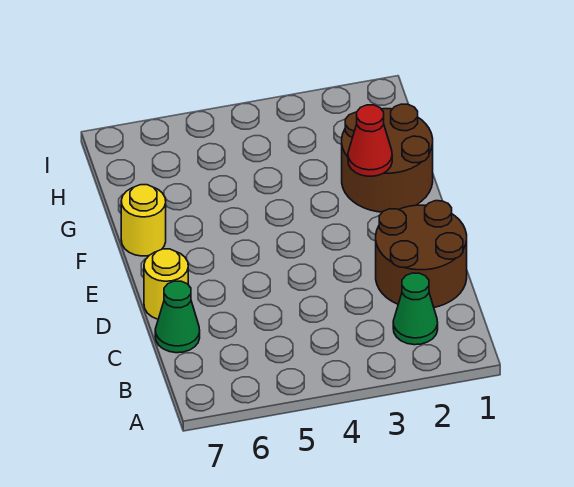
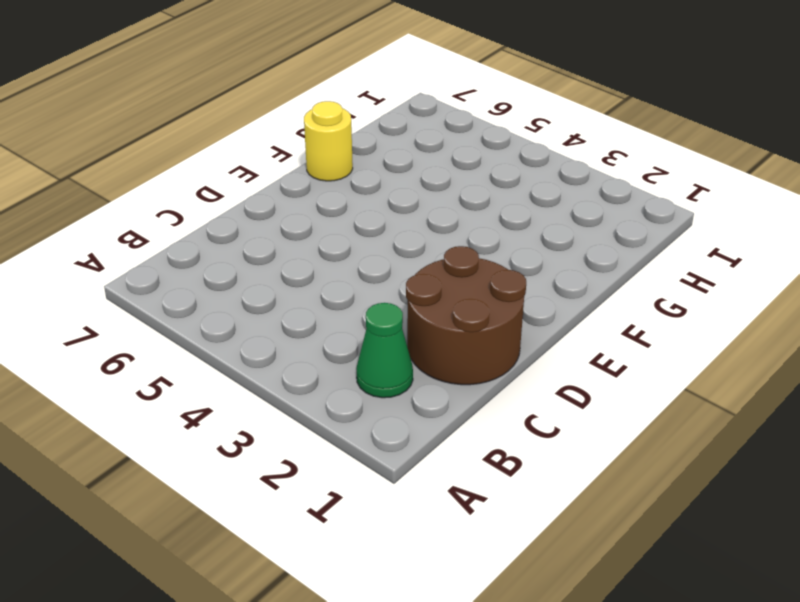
none -> green 1x1 cone [155,281,200,353]
none -> yellow 1x1 round brick [144,249,188,319]

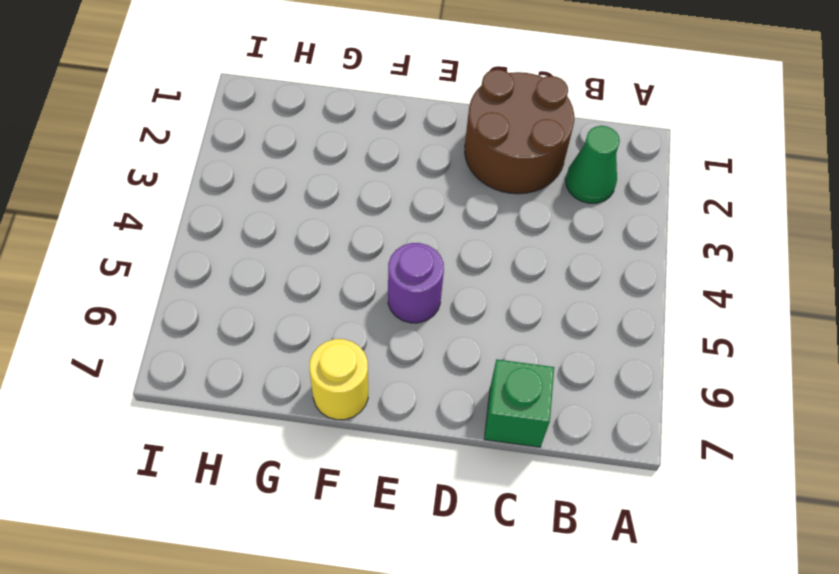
green 1x1 brick [484,360,554,447] -> green 1x1 cone [155,281,200,353]
purple 1x1 round brick [388,243,444,323] -> none
none -> yellow 1x1 round brick [144,249,188,319]
none -> brown 2x2 round brick [342,104,433,212]

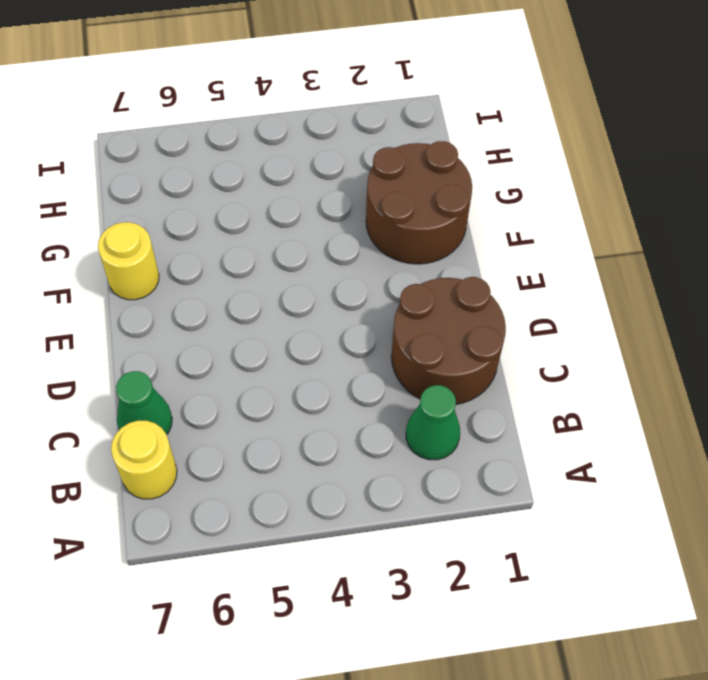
yellow 1x1 round brick [111,421,177,499] -> yellow 1x1 round brick moved to [144,249,188,319]
none -> red 1x1 cone [348,105,392,176]

